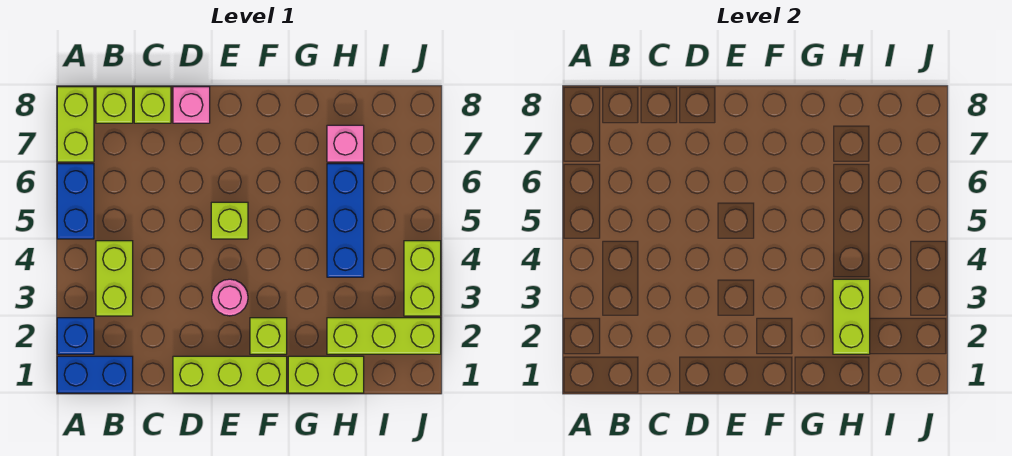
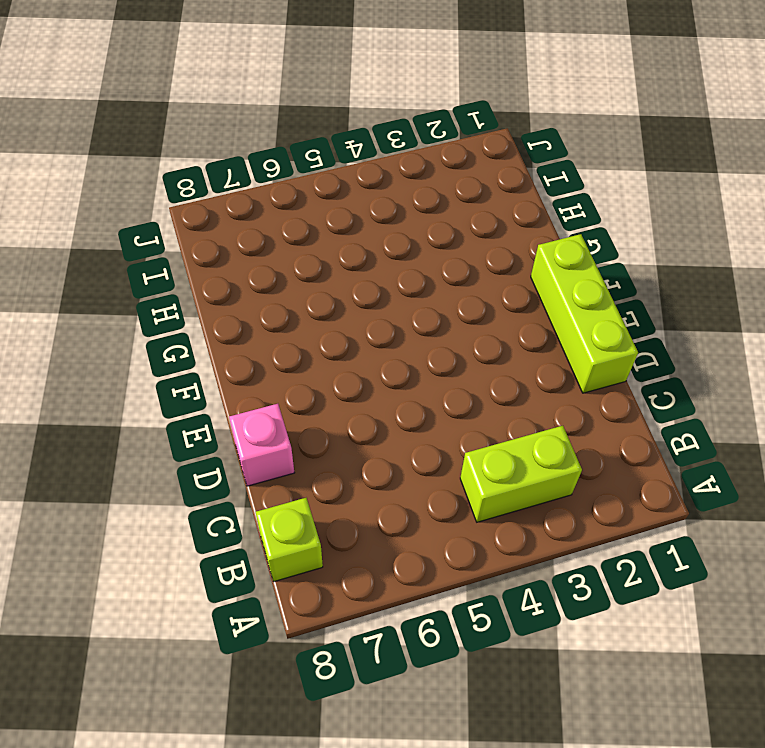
none -> blue 1x2 brick [57,356,133,393]
none -> blue 1x1 brick [57,318,94,354]
none -> blue 1x2 brick [57,164,94,239]

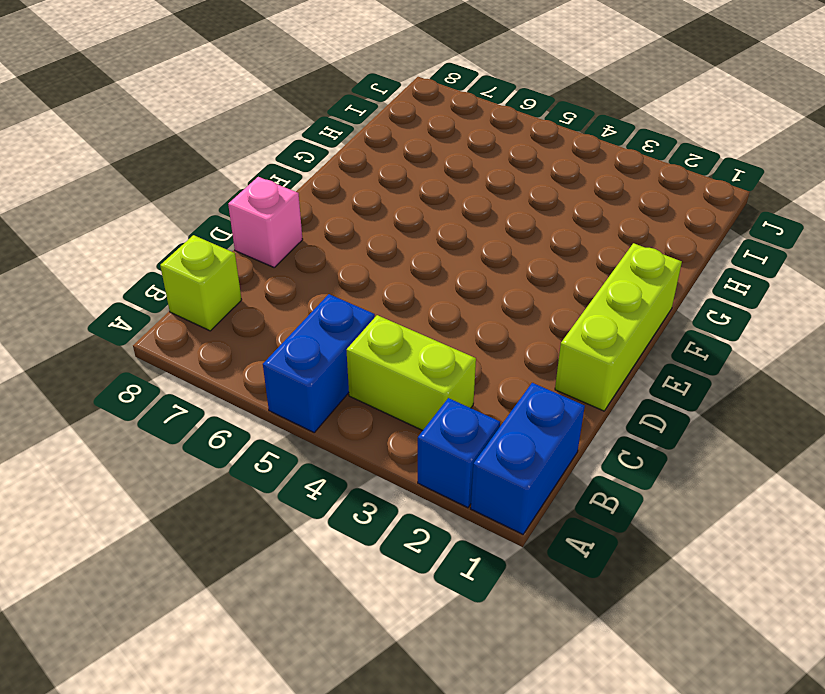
blue 1x2 brick [263,294,375,432] -> blue 1x2 brick turned to [57,164,94,239]
none -> lime 1x2 brick [57,87,94,162]
none -> lime 1x1 brick [134,87,171,123]
none -> pink 1x1 round brick [212,279,248,316]

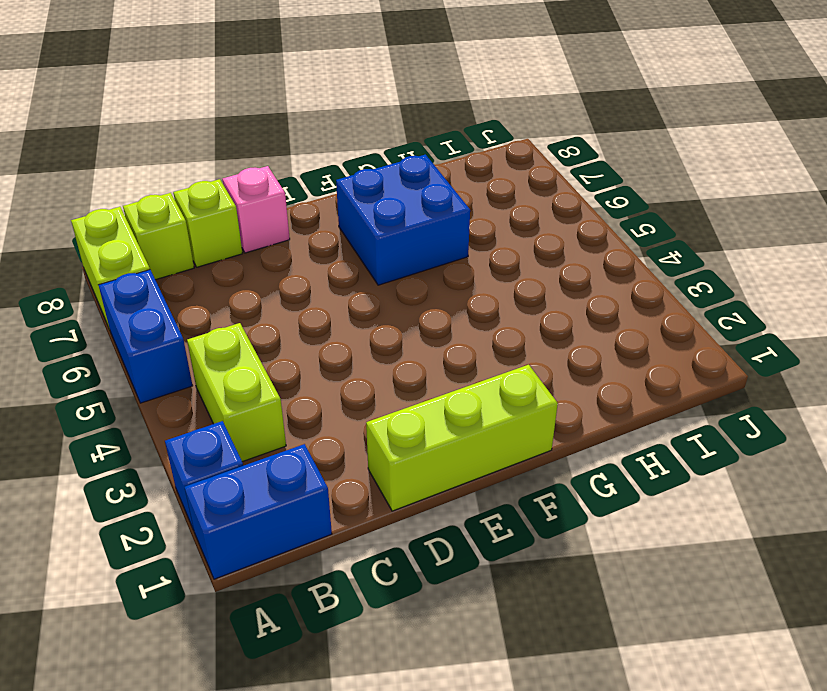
blue 2x2 brick [336,155,470,285] -> none
none -> pink 1x1 round brick [212,279,248,316]
none -> lime 1x1 brick [211,202,248,239]
none -> lime 1x1 brick [250,318,287,354]

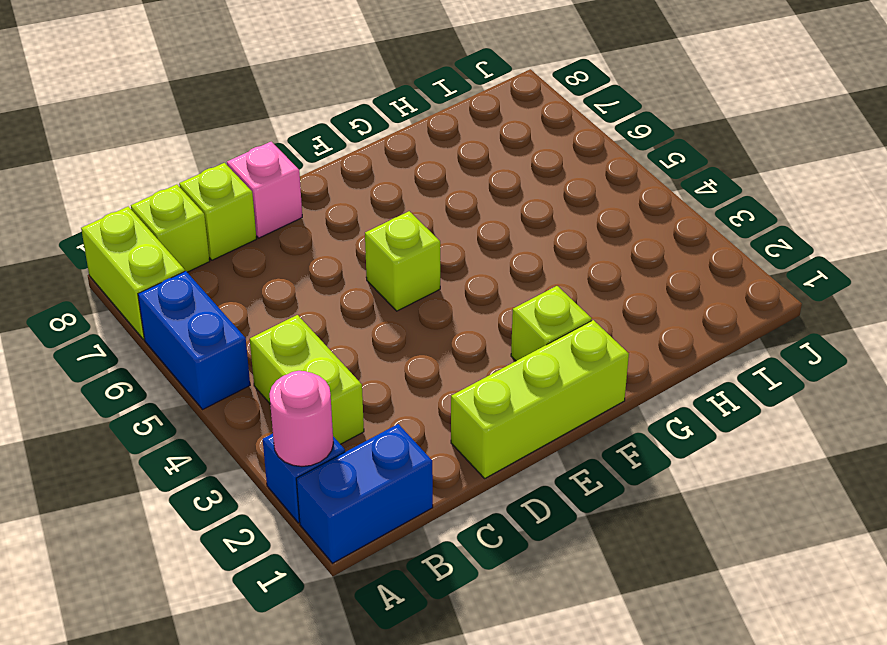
pink 1x1 round brick [270,371,333,466] -> pink 1x1 round brick moved to [212,279,248,316]
none -> lime 1x2 brick [288,356,364,393]
none -> lime 1x3 brick [327,318,441,354]
none -> blue 1x3 brick [327,164,364,277]

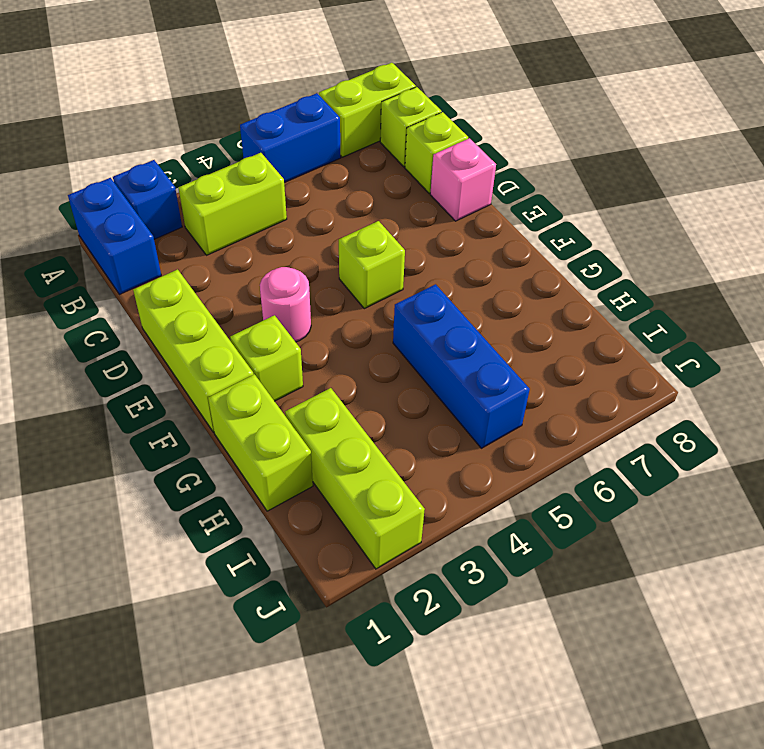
blue 1x3 brick [393,284,530,448] -> blue 1x3 brick turned to [327,164,364,277]
none -> pink 1x1 brick [327,125,364,162]
none -> lime 1x2 brick [404,241,441,316]
none -> lime 1x2 brick [833,279,870,354]

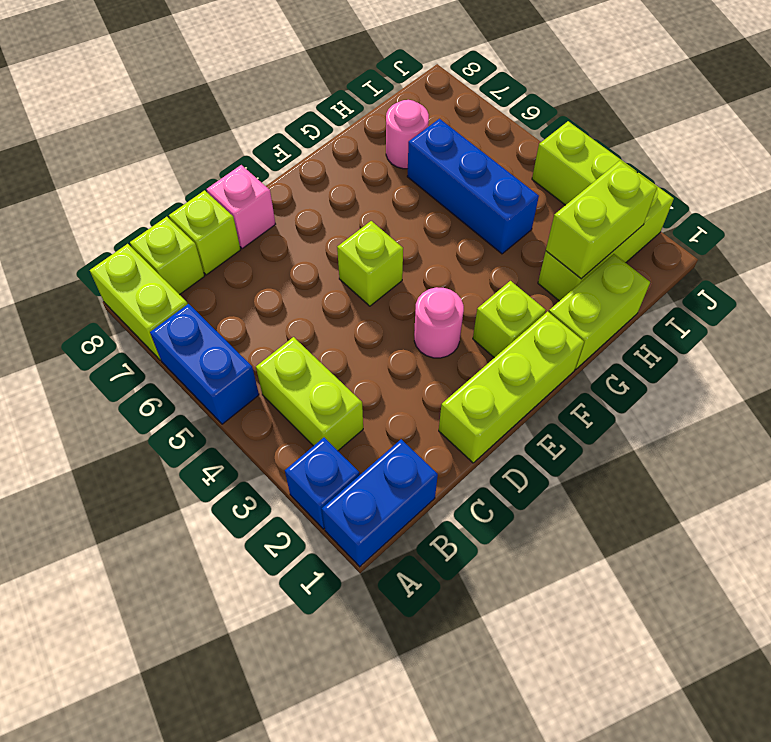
lime 1x2 brick [546,161,657,279] -> lime 1x2 brick turned to [833,279,870,354]
pink 1x1 round brick [386,100,429,169] -> pink 1x1 brick [327,125,364,162]

